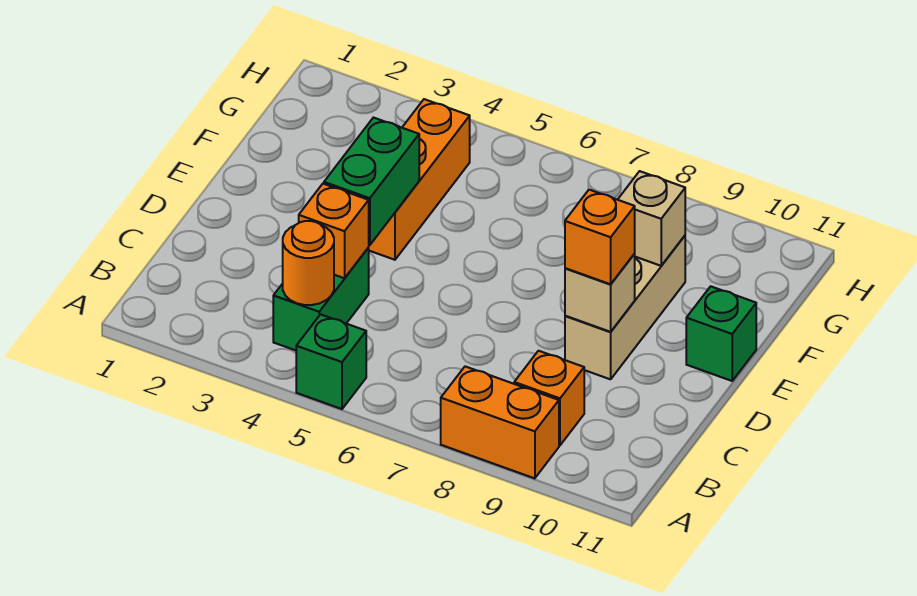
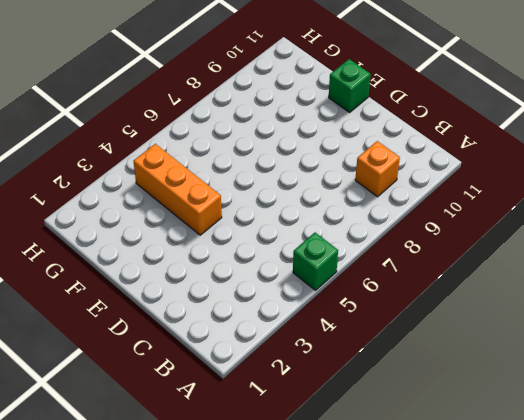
none -> orange 1x2 brick [441,366,559,478]
none -> green 1x2 brick [273,248,369,350]
none -> tan 1x3 brick [565,236,685,379]

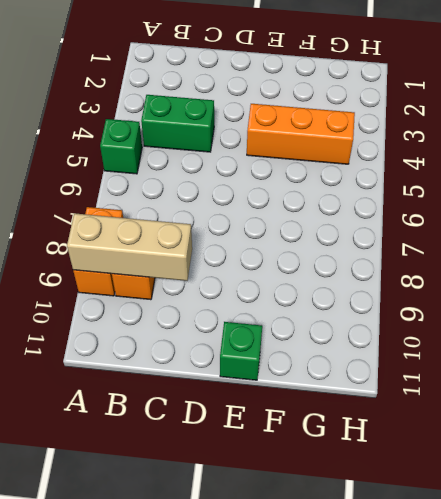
tan 1x3 brick [67,213,192,281] -> tan 1x3 brick moved to [565,236,685,379]
none -> orange 1x1 round brick [283,221,334,305]
none -> orange 1x1 brick [299,184,369,278]
none -> green 1x2 brick [324,118,419,245]

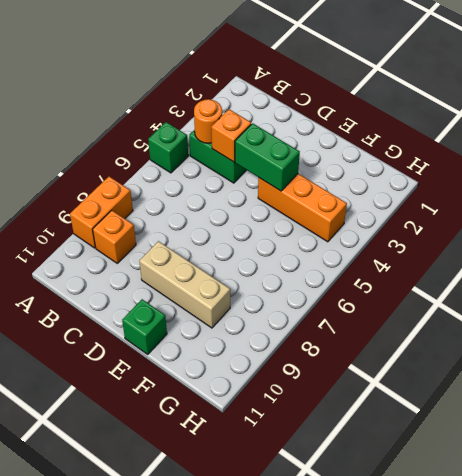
none -> tan 1x1 brick [565,253,635,332]
none -> tan 1x1 brick [618,171,685,266]
none -> orange 1x1 brick [565,190,635,284]

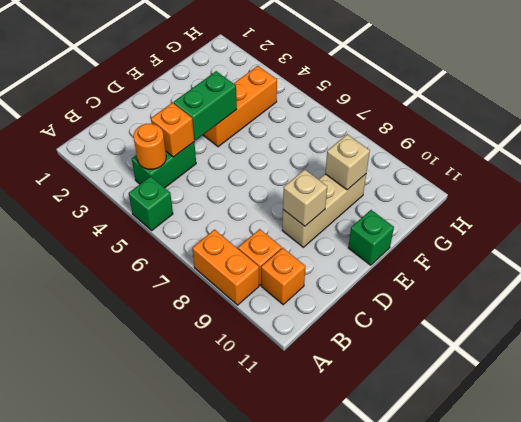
orange 1x1 brick [261,248,306,305] -> orange 1x1 brick moved to [565,190,635,284]

